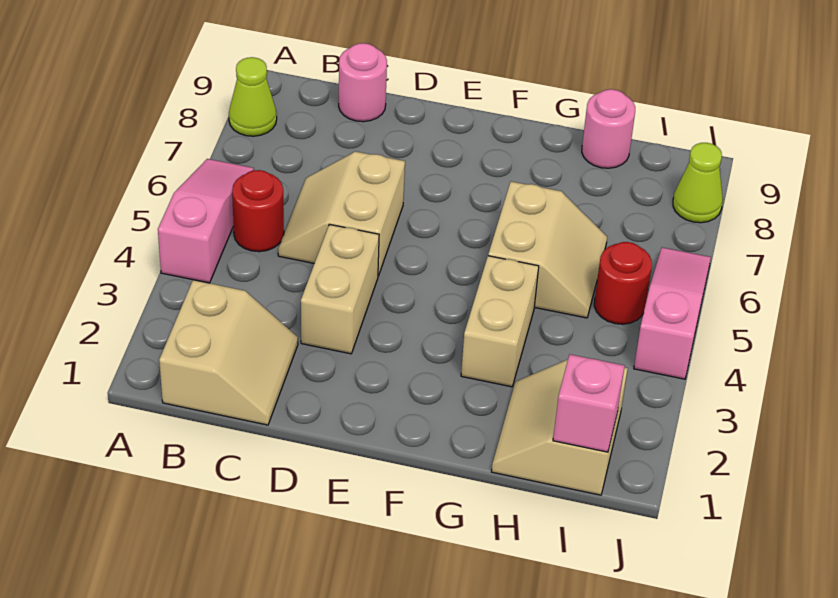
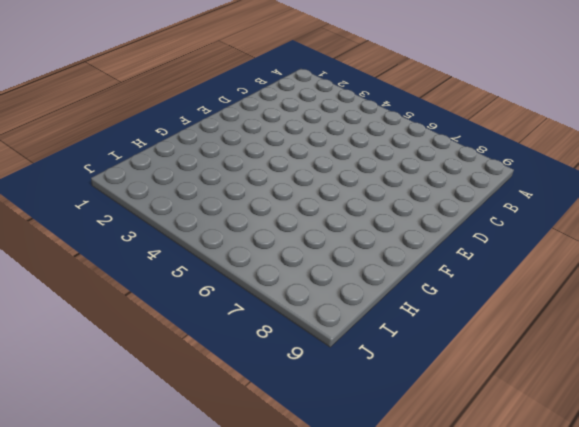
none -> pink 1x3 slope [158,159,254,283]
none -> lime 1x1 cone [229,57,277,136]
none -> tan 2x2 slope [159,280,298,425]

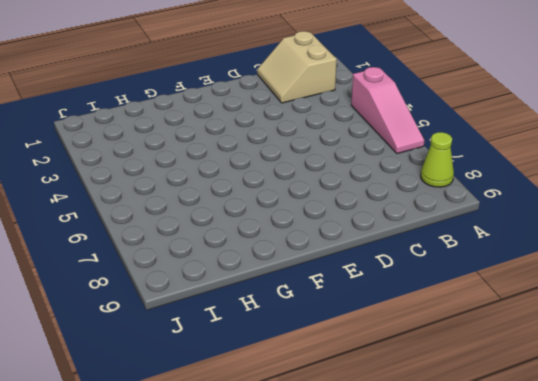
none -> red 1x1 round brick [232,170,284,252]
none -> tan 2x2 slope [278,152,405,276]
none -> pink 1x1 round brick [339,43,387,122]

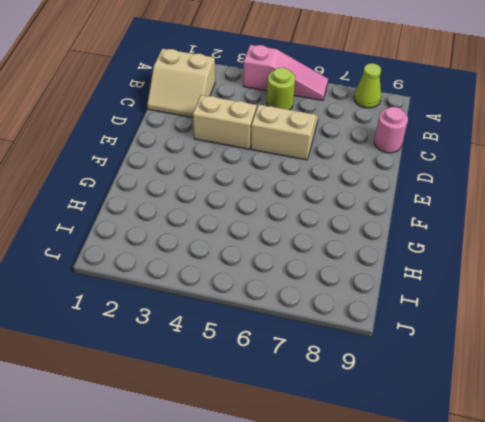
lime 1x1 round brick [267,68,295,110] -> red 1x1 round brick [232,170,284,252]
none -> tan 1x2 brick [461,256,539,387]
none -> tan 2x2 slope [488,182,607,318]
none -> tan 2x2 slope [492,360,628,495]

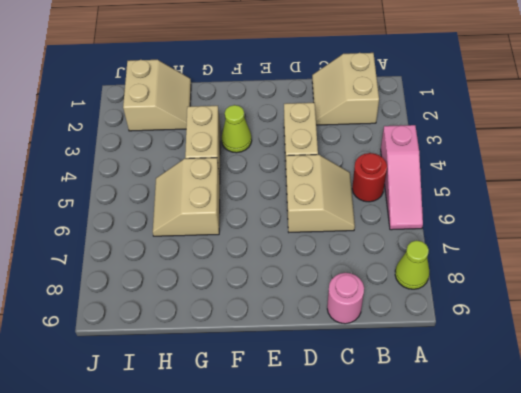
lime 1x1 cone [221,105,252,153] -> lime 1x1 cone moved to [673,143,723,223]
none -> pink 1x1 round brick [582,89,635,168]
none -> red 1x1 round brick [594,242,652,324]
none -> pink 1x3 slope [634,248,711,379]

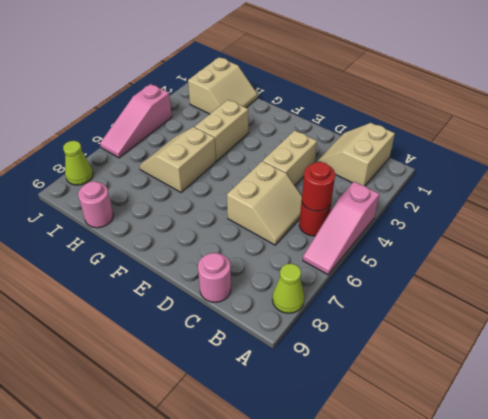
red 1x1 round brick [302,162,335,211] -> red 1x1 round brick moved to [594,242,652,324]
none -> pink 1x1 brick [553,354,625,452]

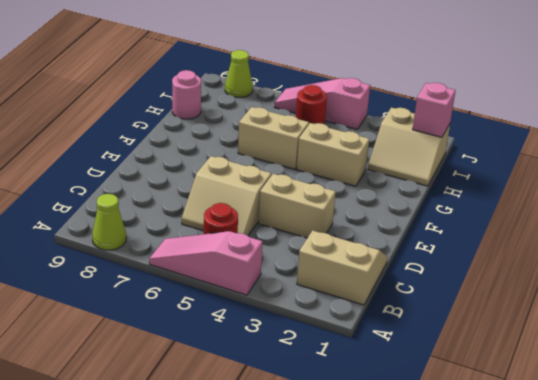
none -> pink 1x1 round brick [339,43,387,122]

